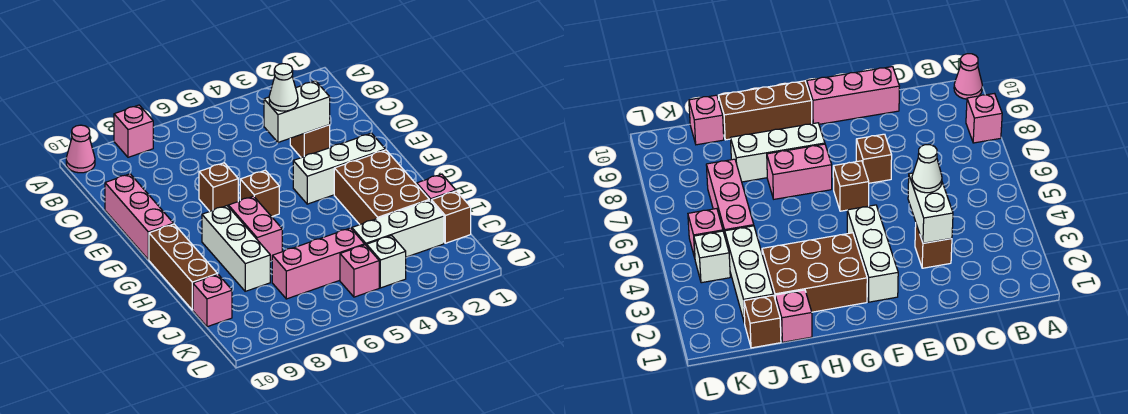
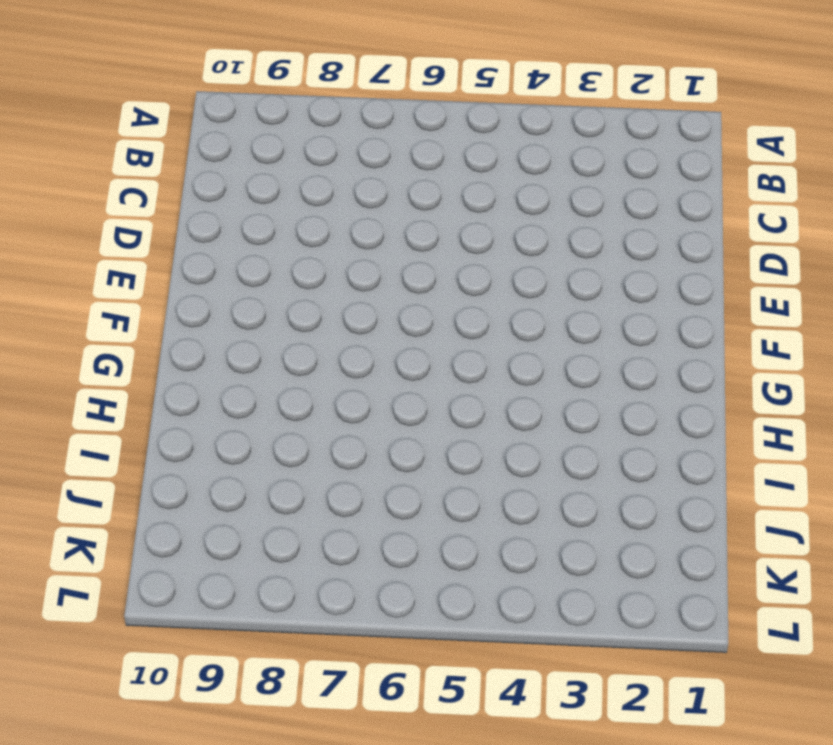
none -> pink 1x1 brick [114,105,153,157]
none -> pink 1x1 cone [66,125,95,173]
none -> brown 1x1 brick [290,125,330,158]

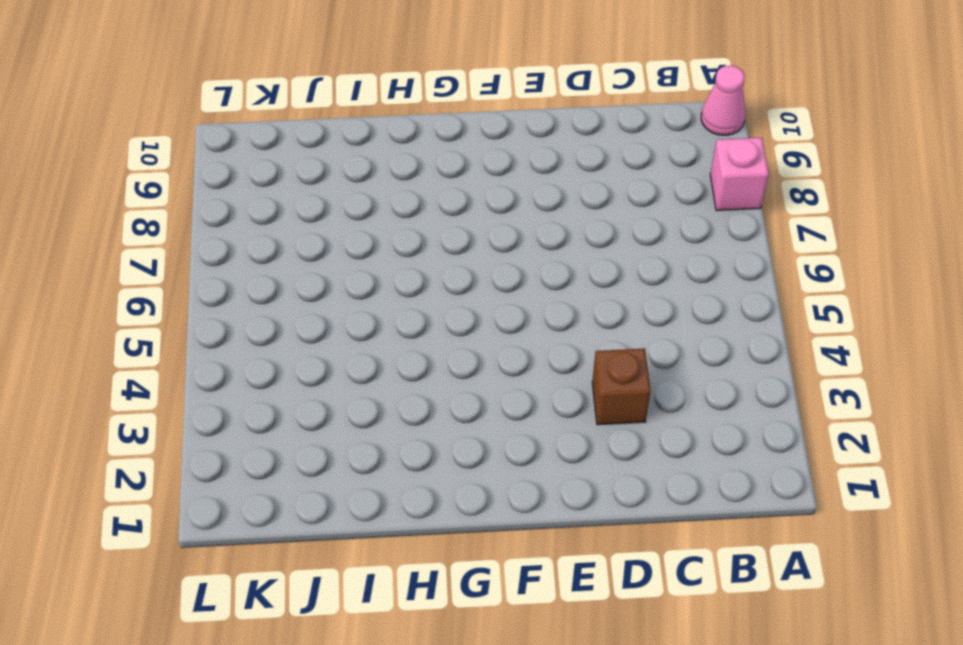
none -> pink 1x3 brick [105,174,174,260]
none -> brown 1x1 brick [199,163,238,211]
none -> white 1x3 brick [293,133,385,204]

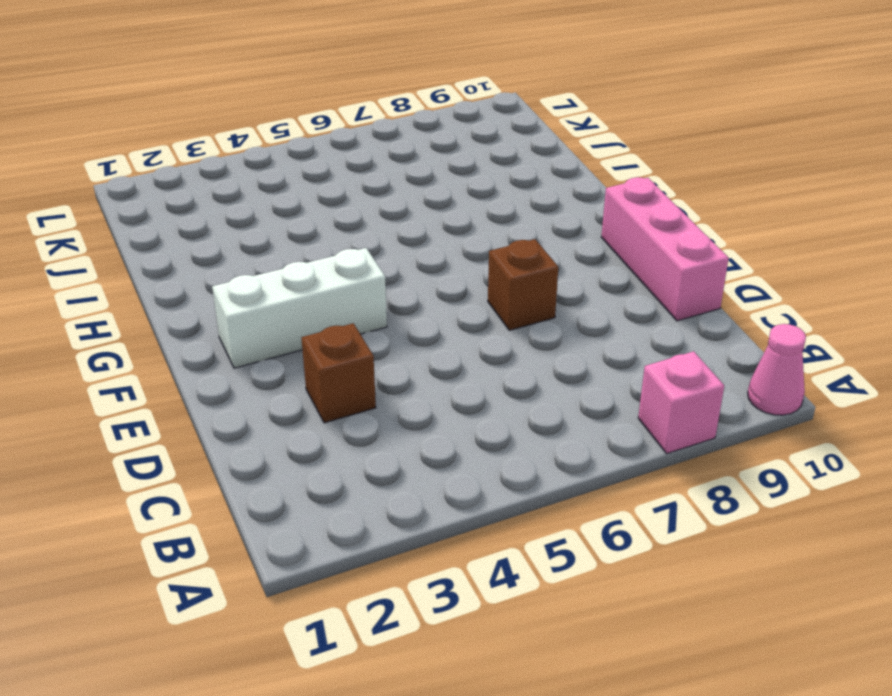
none -> brown 1x1 brick [240,170,279,217]
none -> brown 2x3 brick [334,150,429,224]
none -> pink 1x2 brick [228,196,282,261]

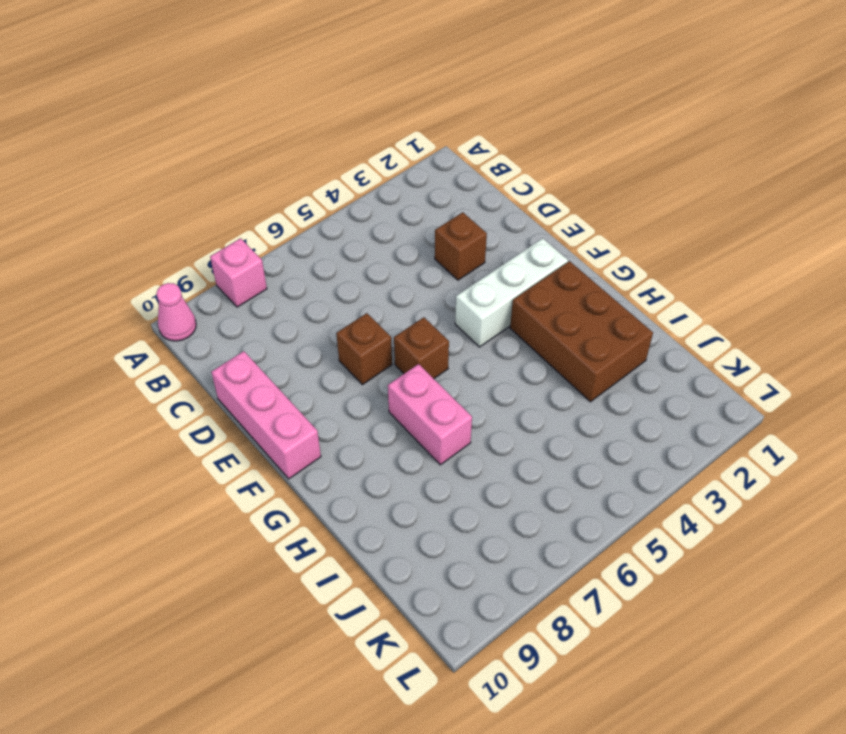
none -> white 1x3 brick [202,206,270,291]
none -> brown 1x3 brick [149,224,217,310]
none -> pink 1x1 brick [417,174,456,201]

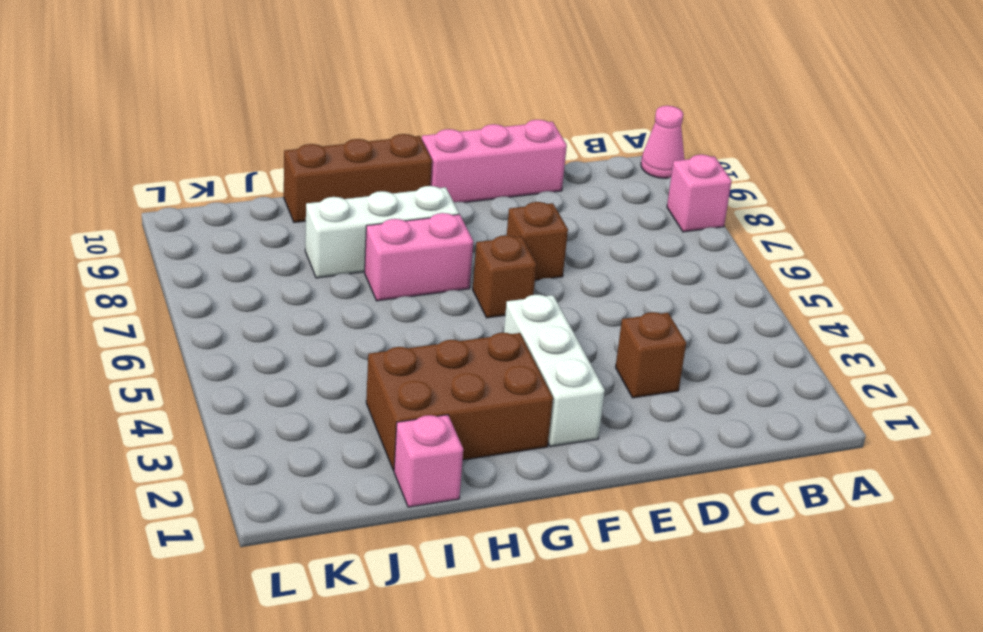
none -> brown 1x1 brick [431,191,471,243]
none -> white 1x3 brick [352,200,444,257]
none -> pink 1x3 brick [272,228,365,299]

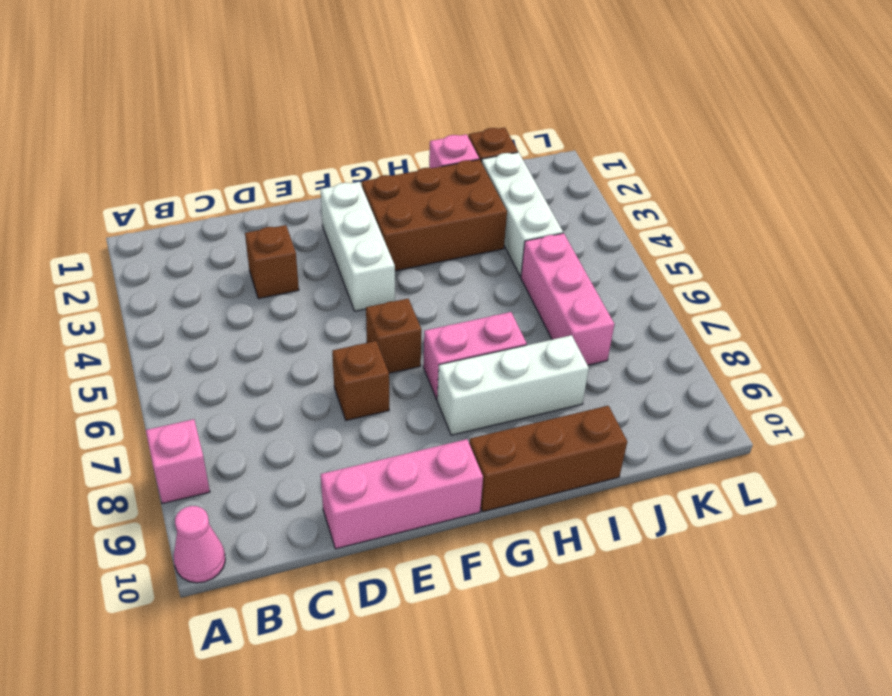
none -> pink 1x1 brick [193,274,232,327]
none -> white 1x1 brick [367,235,406,288]
none -> pink 1x1 brick [340,245,379,297]

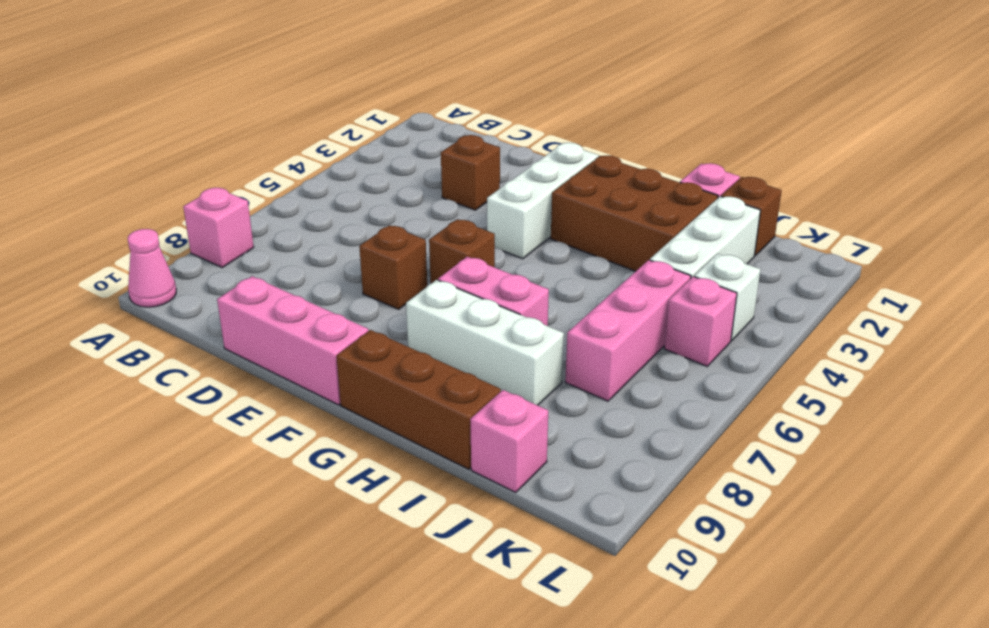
none -> white 1x2 brick [264,81,330,142]
none -> white 1x1 cone [269,64,298,111]

